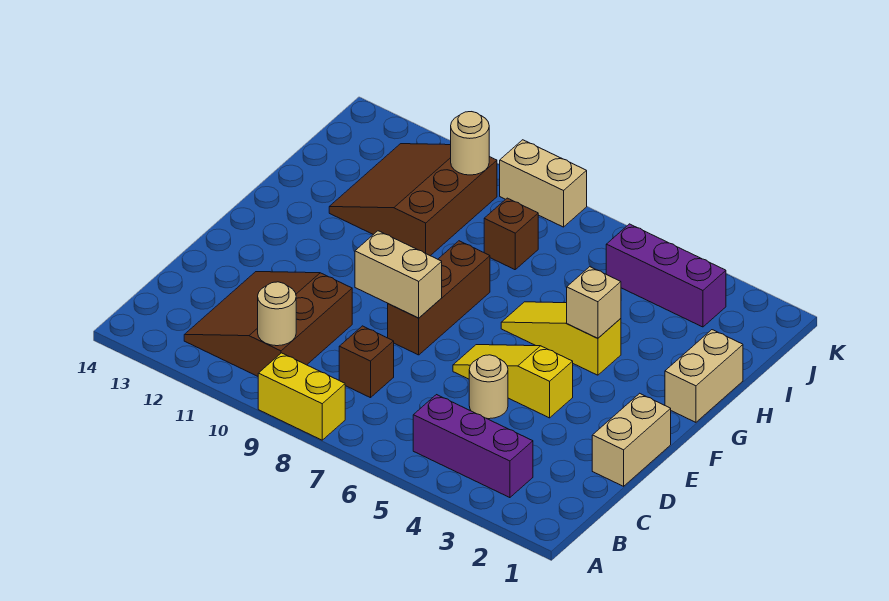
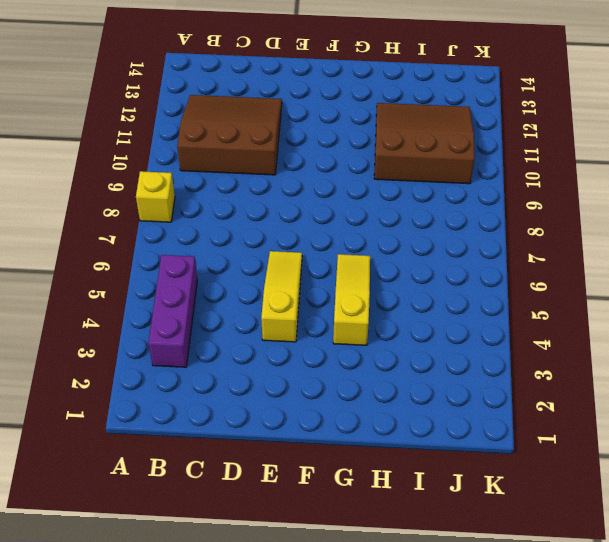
yellow 1x1 brick [136,171,175,222] -> yellow 1x2 brick [258,353,345,440]
none -> brown 1x1 brick [339,326,394,398]
none -> tan 1x2 brick [592,393,671,486]
none -> tan 1x1 round brick [469,355,508,419]

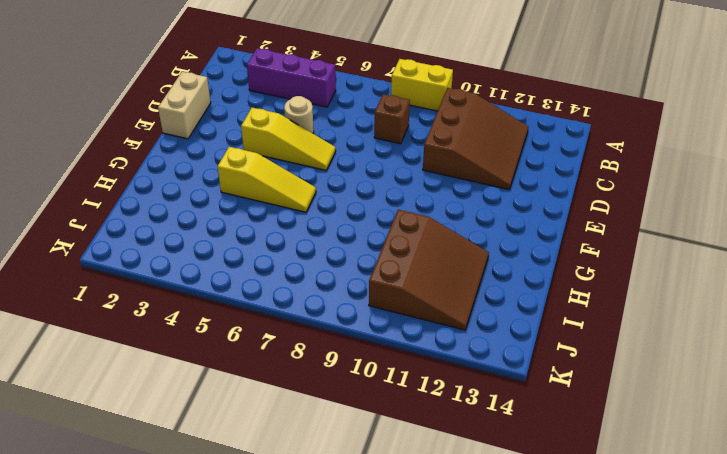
none -> brown 1x3 brick [388,241,490,355]
none -> tan 1x2 brick [665,330,743,422]
none -> brown 1x1 brick [484,198,538,270]

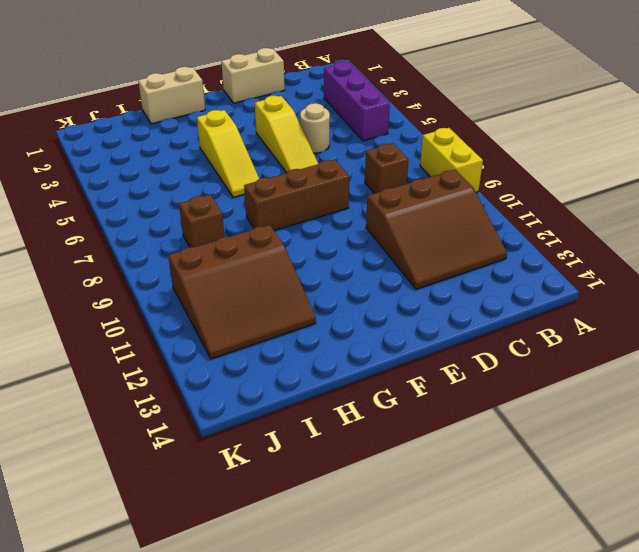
none -> purple 1x3 brick [606,224,726,327]
none -> tan 1x2 brick [500,140,587,227]
none -> tan 1x1 round brick [258,282,296,346]

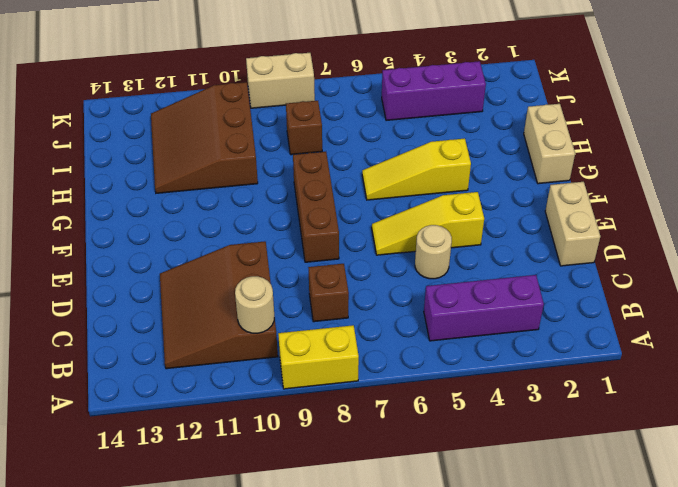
none -> tan 1x2 brick [355,231,442,318]
none -> tan 1x1 brick [567,267,621,338]
none -> tan 1x1 round brick [451,112,489,175]

